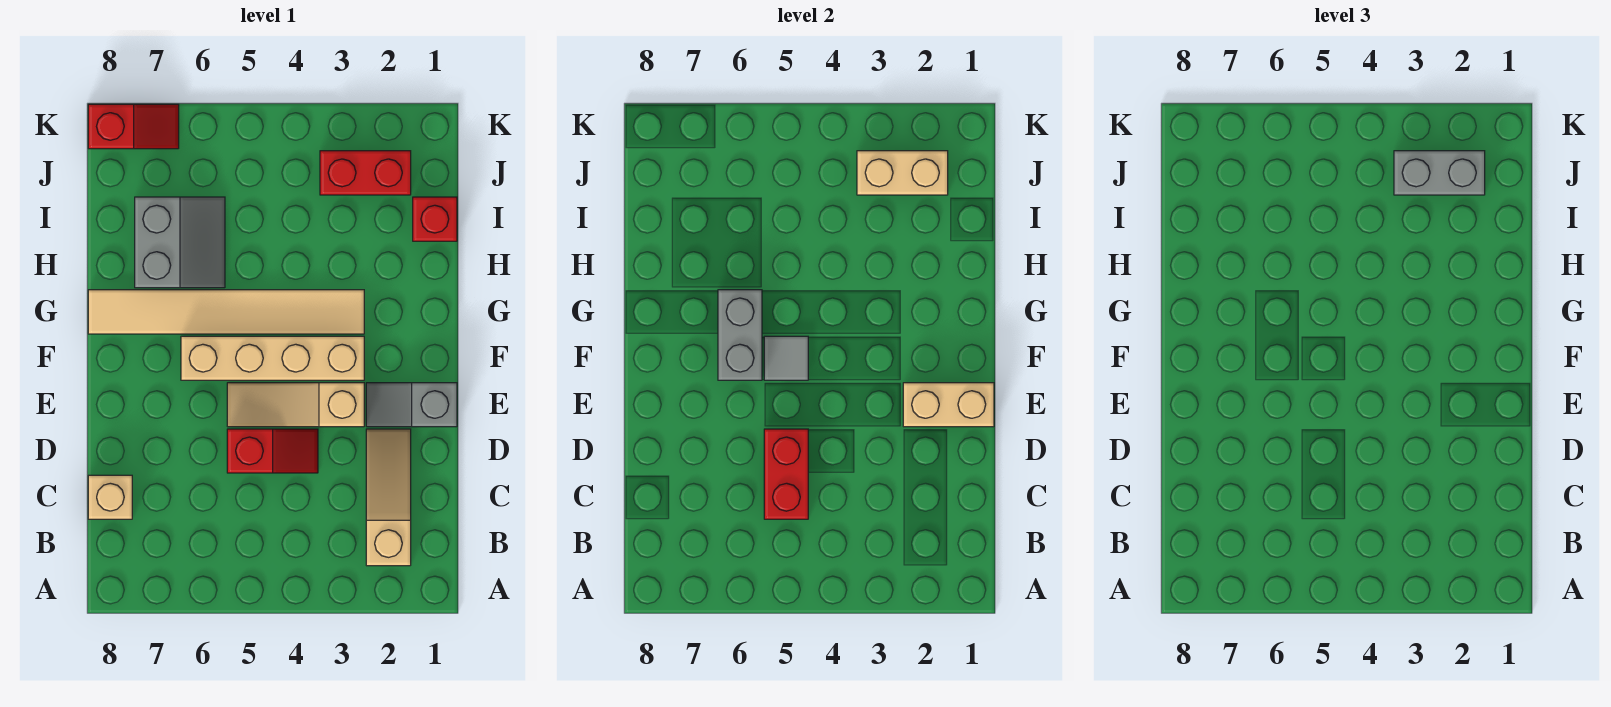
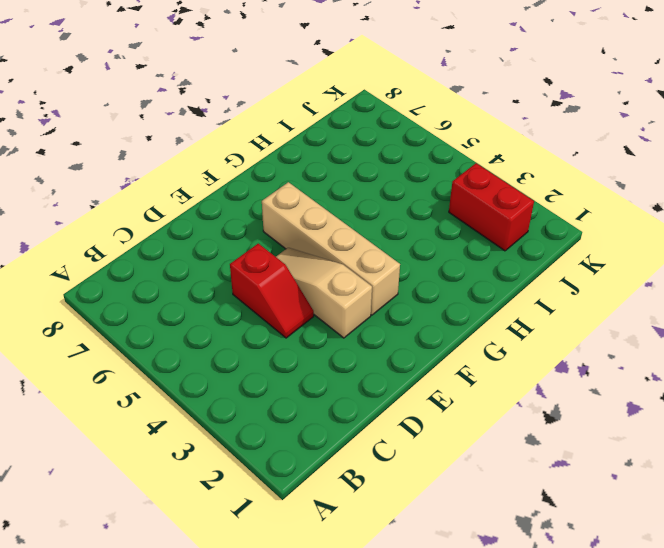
none -> tan 1x3 slope [366,429,411,566]
none -> tan 1x1 brick [88,475,132,519]
none -> grey 1x2 slope [366,383,457,427]

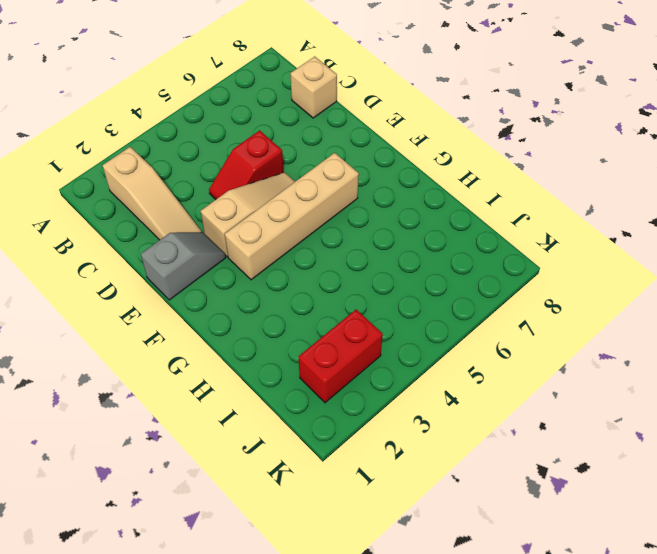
none -> tan 1x6 tile [88,290,364,334]
none -> grey 2x2 slope [135,197,225,288]
none -> red 1x1 brick [413,197,457,241]

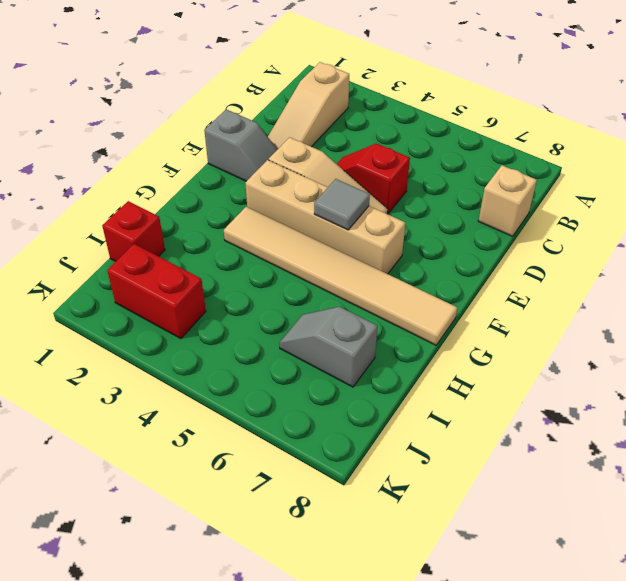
grey 1x2 slope [279,307,378,387] -> grey 2x2 slope [135,197,225,288]
none -> red 1x2 slope [88,104,179,149]
none -> red 1x2 brick [764,429,808,519]
none -> tan 1x2 brick [903,383,994,427]

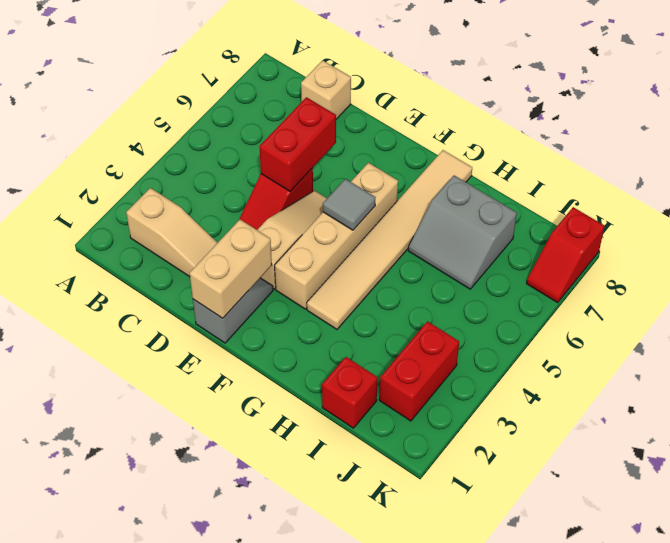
red 1x2 brick [259,97,336,191] -> red 1x2 brick turned to [764,429,808,519]
none -> grey 1x2 brick [718,290,762,380]
none -> tan 1x2 brick [857,151,948,195]
none -> grey 1x2 brick [1394,151,1485,195]

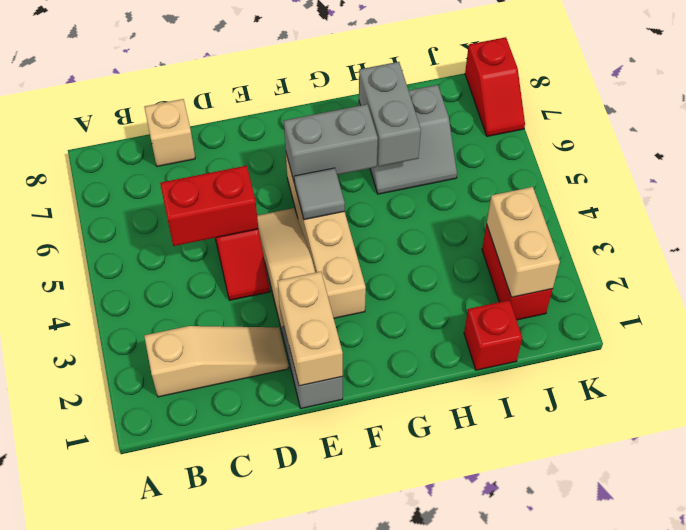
grey 1x2 brick [359,62,421,166] -> grey 1x2 brick moved to [1394,151,1485,195]
none -> tan 1x6 tile [88,290,364,334]

